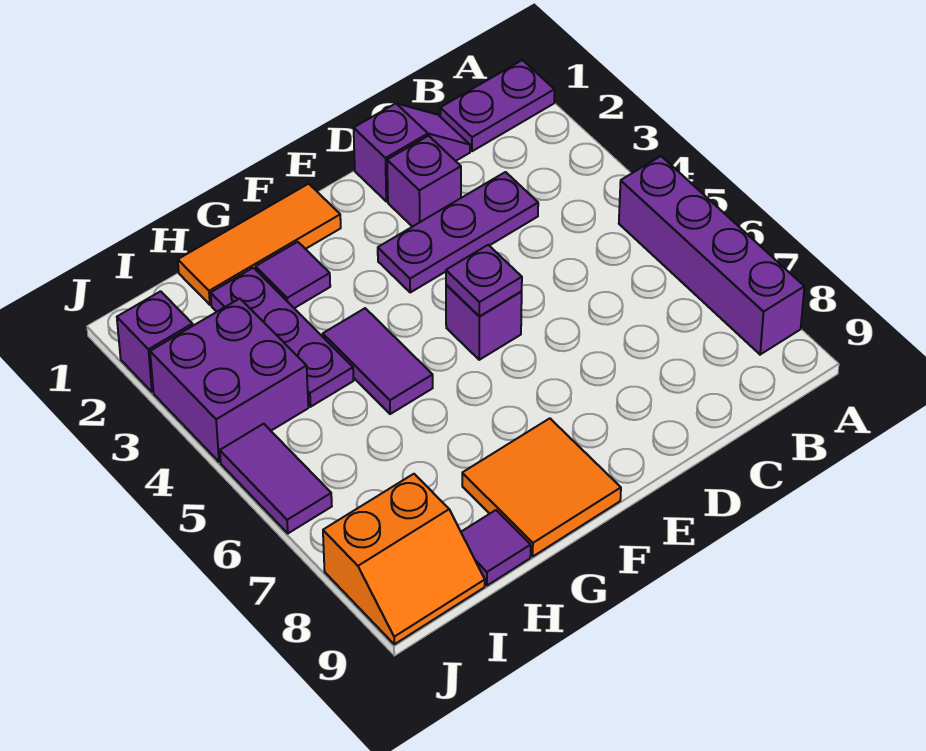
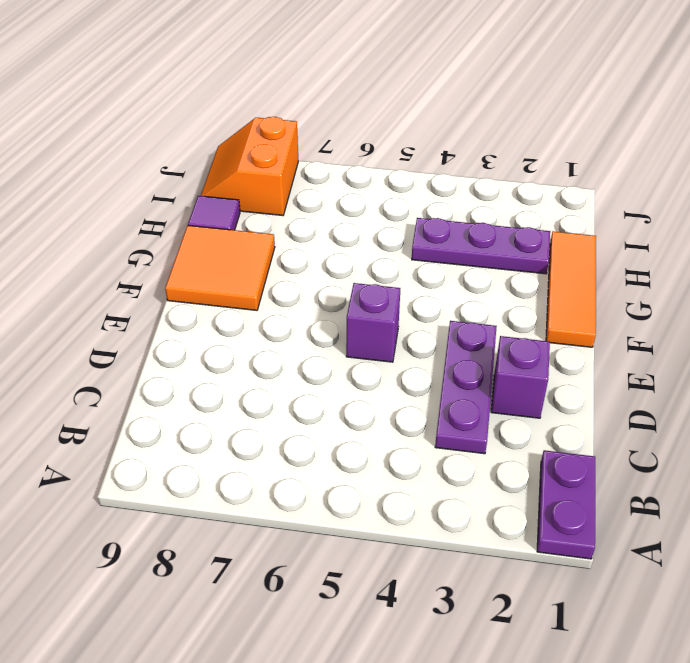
none -> purple 1x4 brick [619,156,804,355]
none -> purple 1x2 slope [354,103,470,201]
none -> purple 1x1 tile [256,242,330,308]

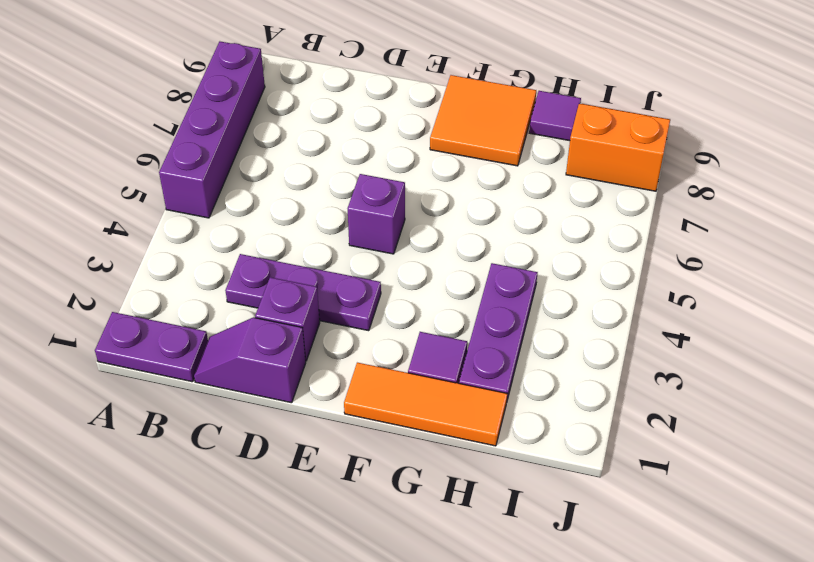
none -> purple 1x2 tile [323,308,433,414]
none -> purple 2x2 brick [150,299,308,462]
none -> purple 1x1 brick [117,291,193,392]

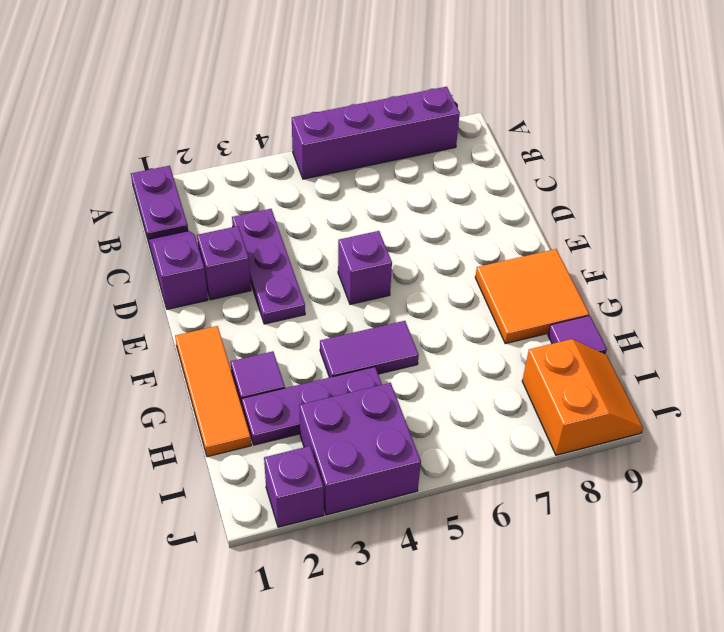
none -> purple 1x2 tile [220,424,332,533]
none -> purple 1x1 plate [446,245,522,317]

